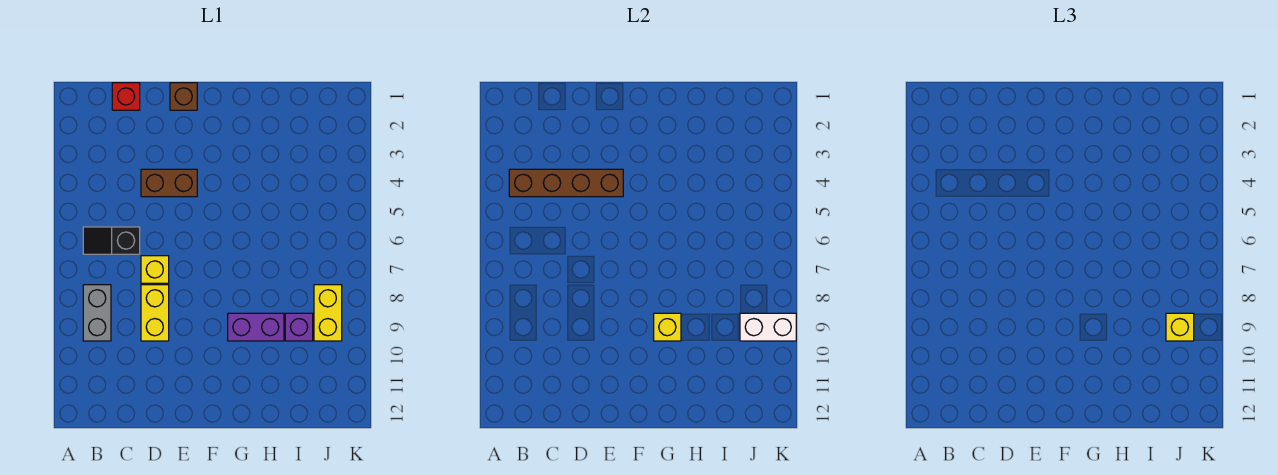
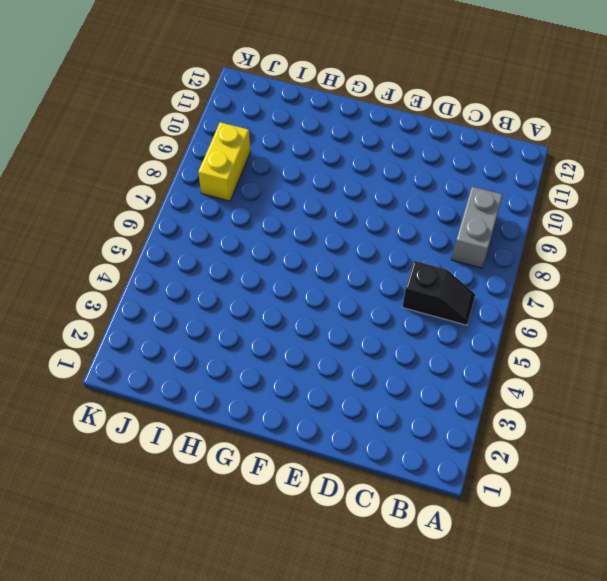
none -> red 1x1 brick [112,83,140,110]
none -> brown 1x2 brick [141,169,197,197]
none -> yellow 1x1 brick [141,256,169,283]

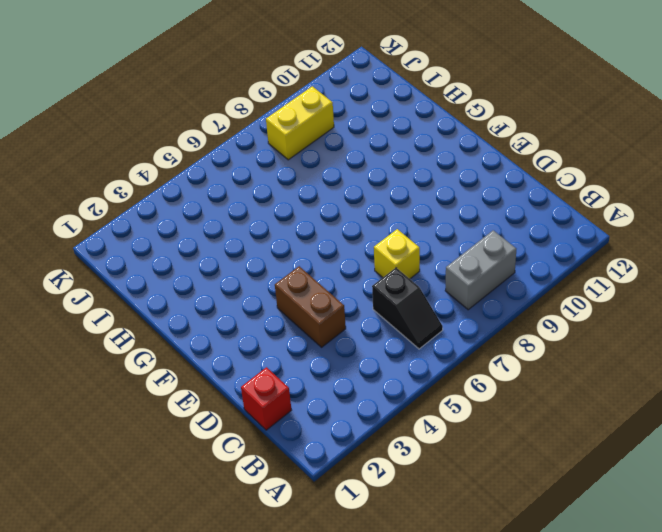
none -> yellow 1x2 brick [141,285,169,341]
none -> brown 1x1 brick [170,83,197,110]
none -> purple 1x2 brick [228,313,284,341]

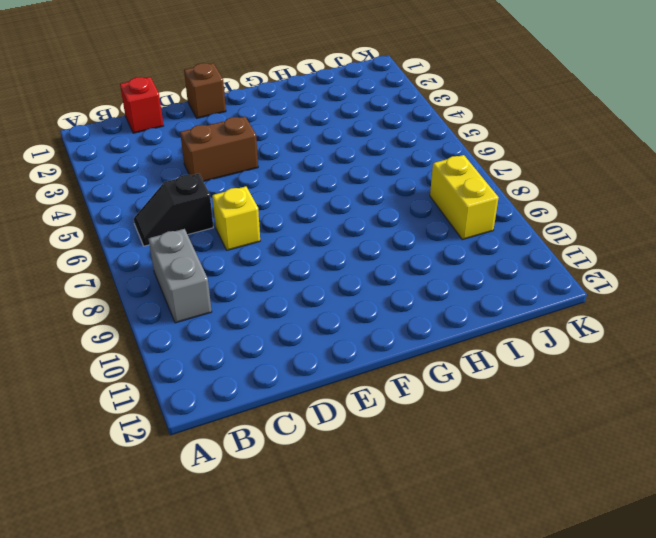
none -> yellow 1x2 brick [141,285,169,341]
none -> purple 1x2 brick [228,313,284,341]
none -> purple 1x1 brick [285,313,313,341]

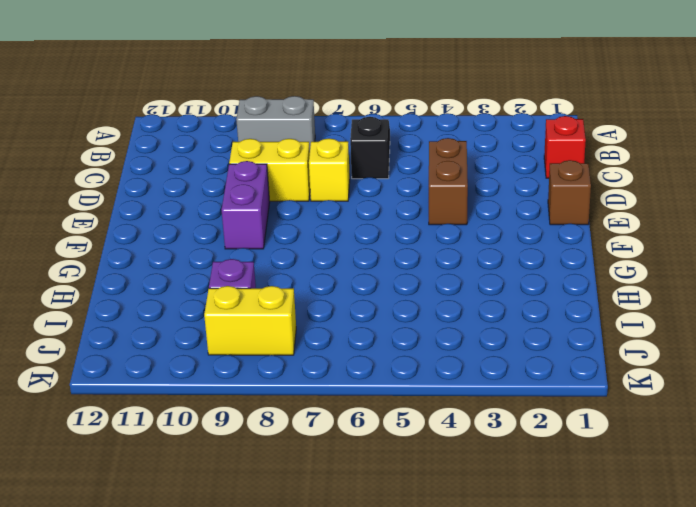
purple 1x2 brick [221,161,270,249] -> purple 1x2 brick moved to [228,313,284,341]
none -> brown 1x4 brick [509,169,623,197]
none -> yellow 1x1 brick [654,313,681,341]
none -> white 1x2 brick [740,313,796,341]

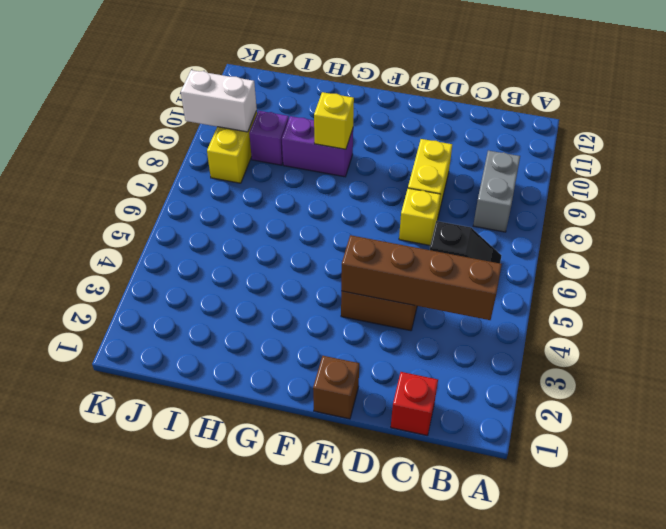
none -> yellow 1x1 brick [1166,313,1194,341]

